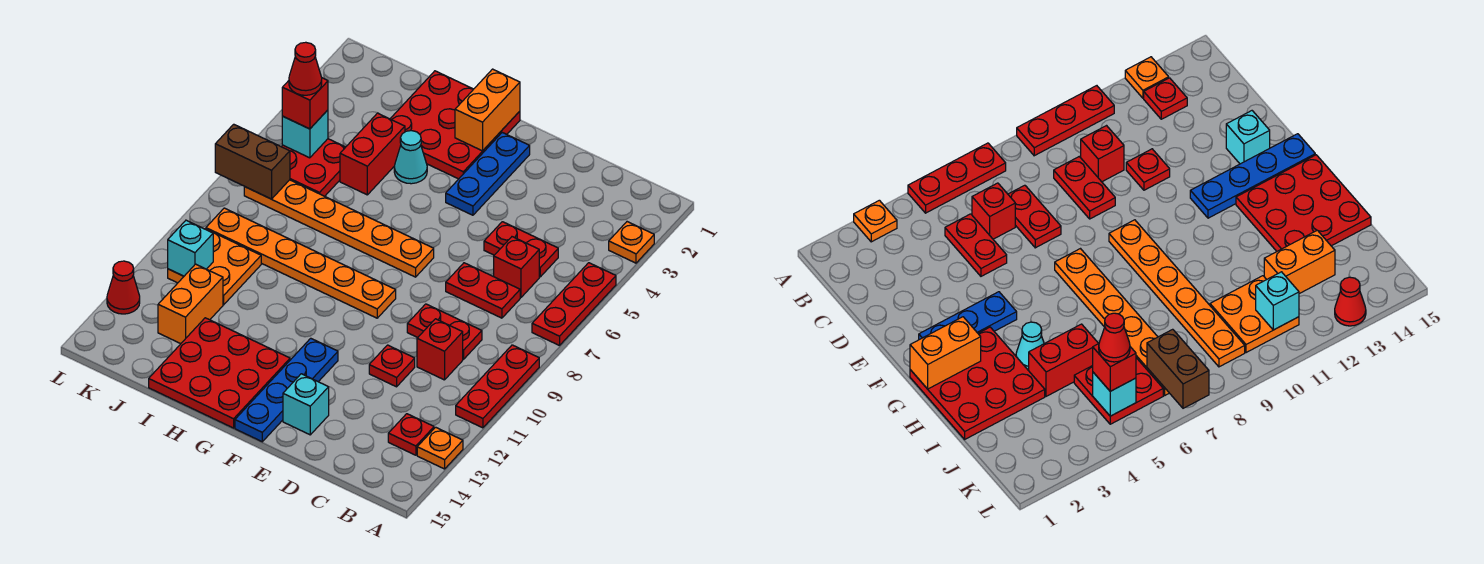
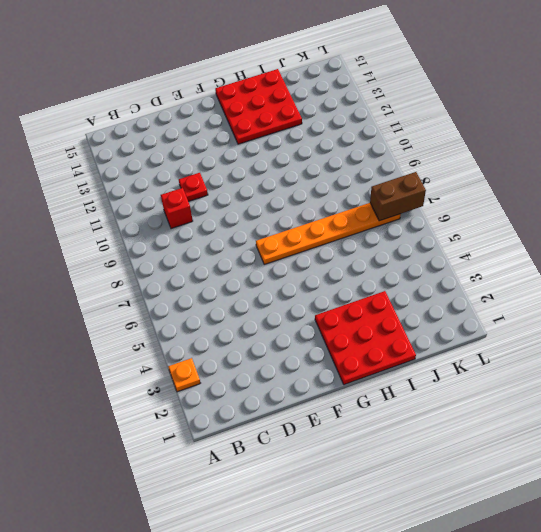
none -> red 1x3 plate [532,263,616,346]
none -> red 1x3 plate [456,345,539,428]
none -> orange 1x1 plate [417,427,463,469]
none -> red 1x1 plate [388,414,434,455]

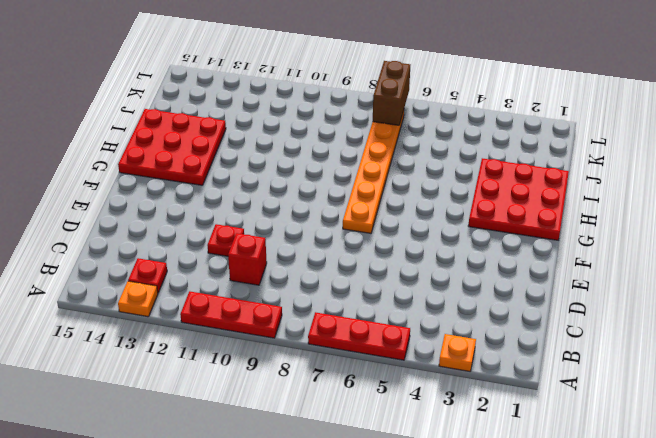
none -> red 1x2 plate [484,222,558,277]
none -> red 1x1 brick [494,237,539,297]
none -> red 1x2 plate [446,263,520,318]
none -> red 1x2 plate [407,304,482,359]

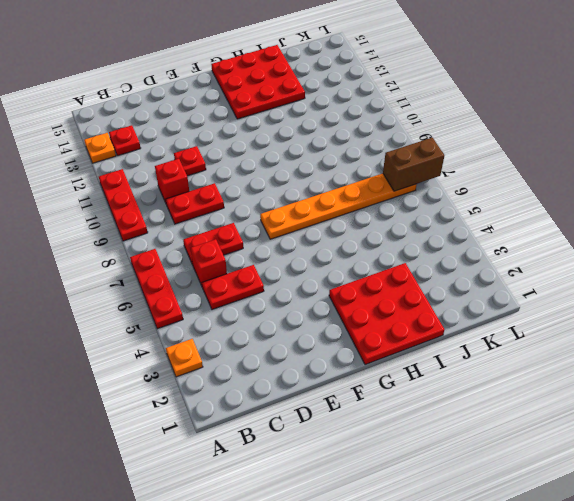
none -> cyan 1x1 brick [283,374,329,435]
none -> blue 1x3 plate [446,133,530,215]
none -> orange 1x6 plate [206,208,396,318]
none -> blue 1x4 plate [235,338,338,442]

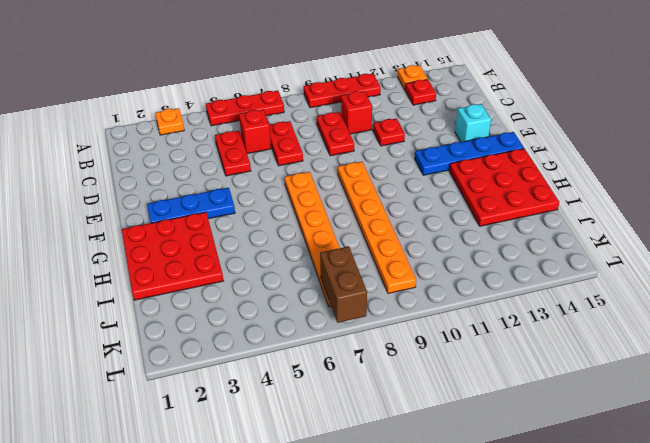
none -> cyan 1x1 cone [394,131,427,184]
none -> red 1x2 brick [340,113,405,195]
none -> red 2x2 plate [281,139,345,196]
none -> orange 2x2 plate [168,229,261,305]

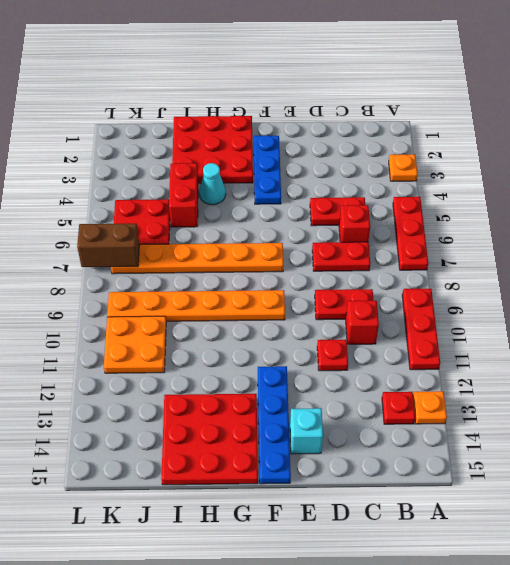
none -> orange 1x2 brick [158,264,223,344]
none -> red 1x1 cone [107,261,140,314]
none -> orange 1x2 brick [455,69,520,151]
none -> cyan 1x1 brick [282,110,328,158]

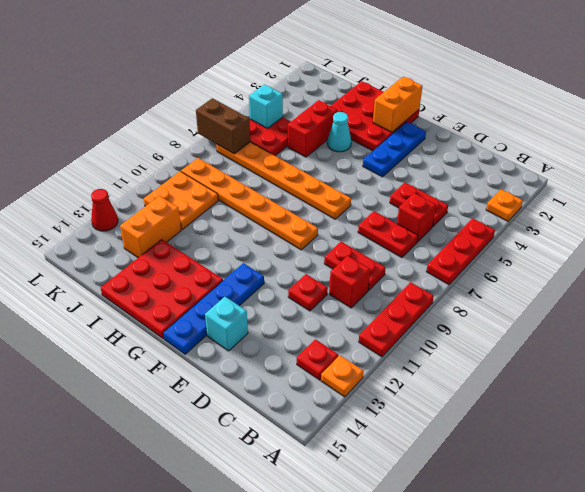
none -> cyan 1x1 brick [168,220,213,276]
none -> red 1x1 brick [282,78,328,129]
none -> red 1x1 cone [289,42,322,95]

